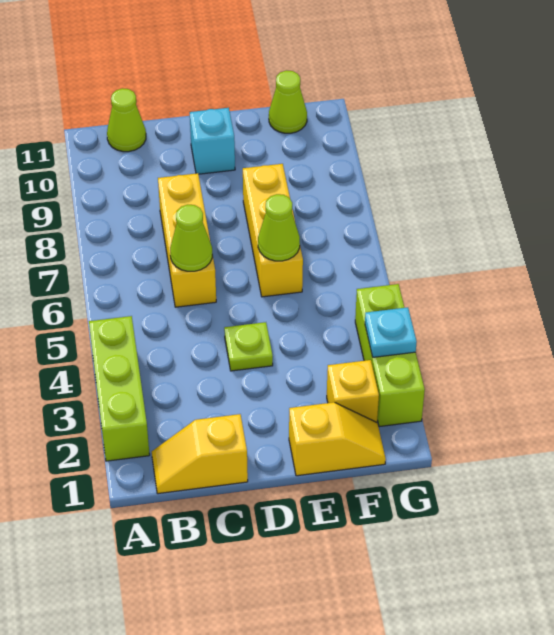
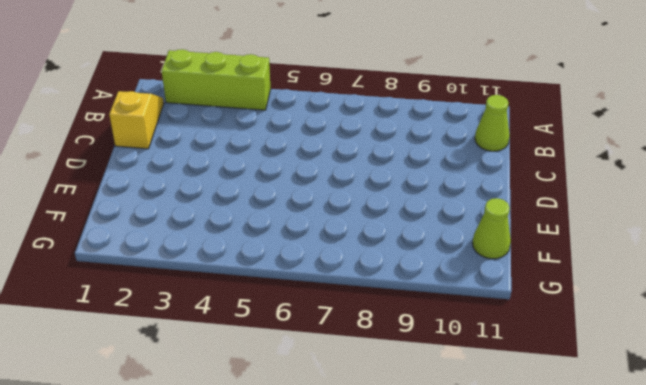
none -> yellow 1x3 brick [158,173,216,307]
none -> lime 1x1 plate [224,322,273,371]
none -> cyan 1x1 brick [190,108,235,174]

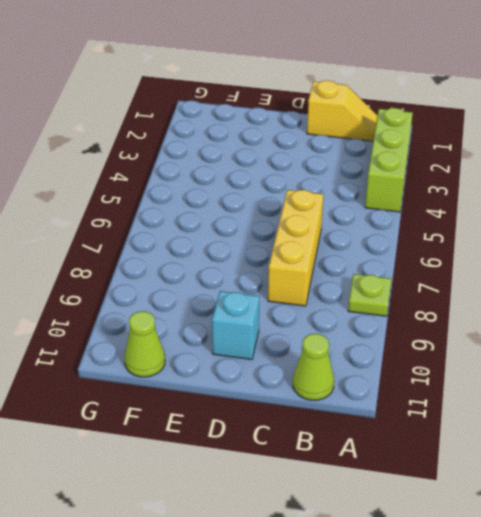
lime 1x1 plate [348,274,391,316] -> lime 1x1 plate moved to [224,322,273,371]
none -> yellow 1x2 slope [289,402,386,476]
none -> yellow 1x3 brick [243,164,303,297]
none -> yellow 1x1 brick [327,360,379,422]

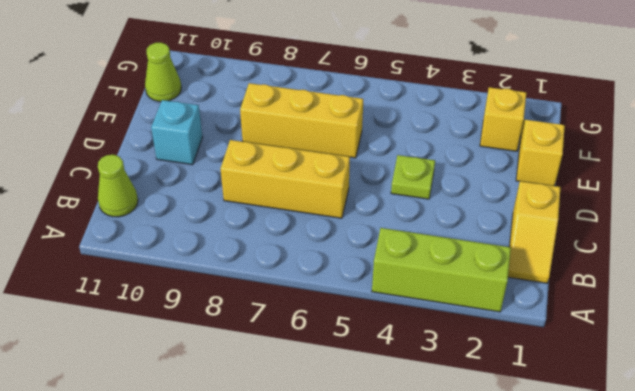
none -> lime 1x3 brick [355,284,425,427]
none -> lime 1x1 cone [170,205,212,271]
none -> lime 1x1 cone [258,194,300,261]

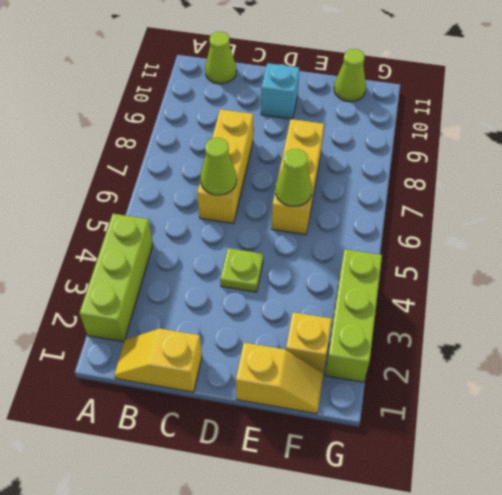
none -> cyan 1x1 plate [365,307,417,357]

